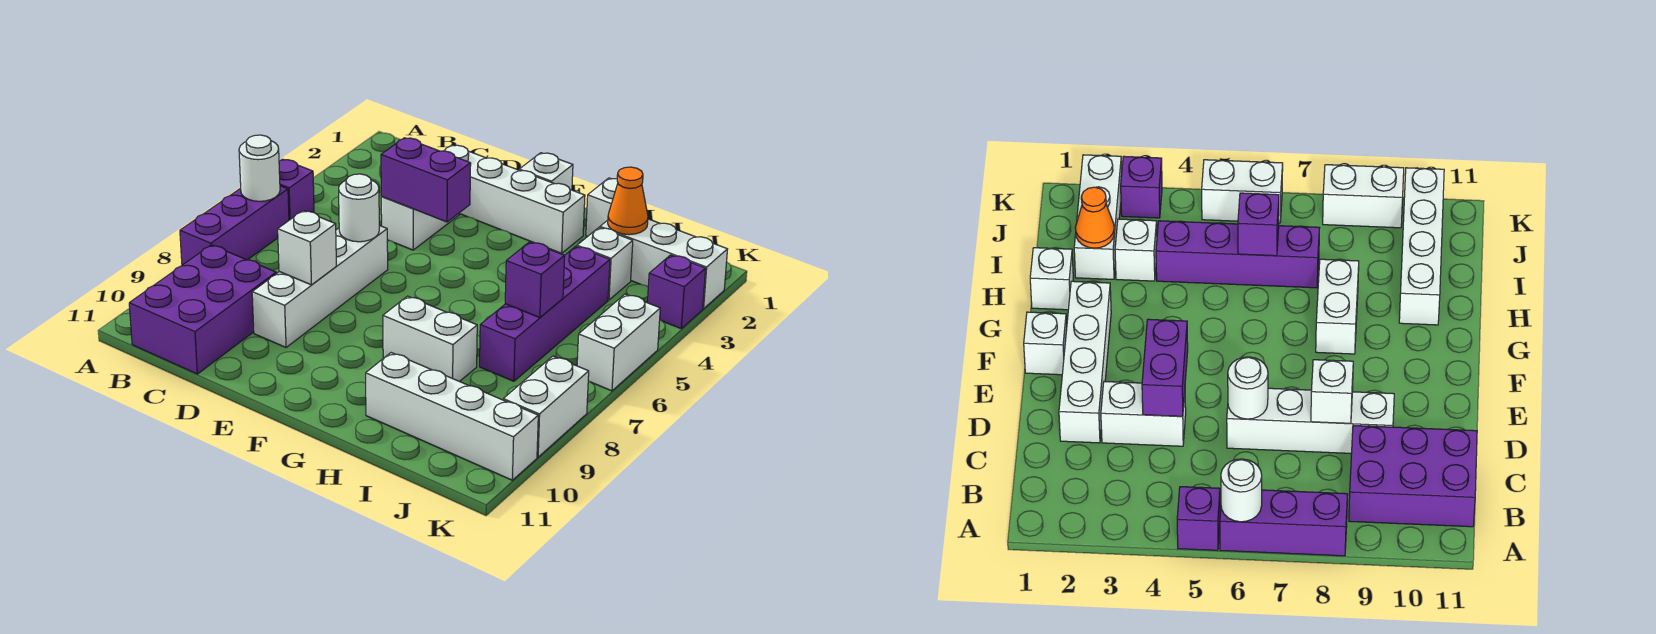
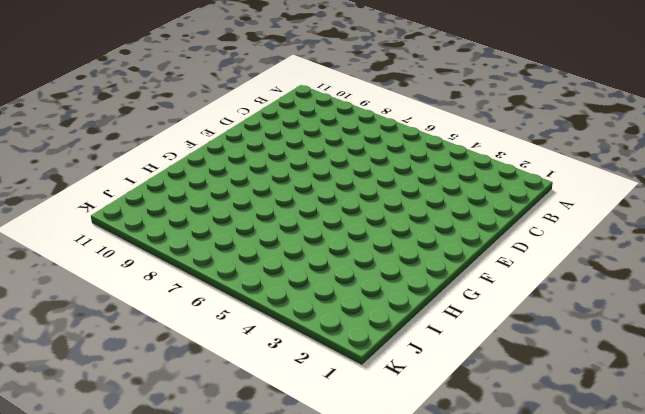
none -> purple 1x1 brick [279,159,314,220]
none -> purple 1x3 brick [180,186,289,265]
none -> purple 2x3 brick [129,245,276,374]

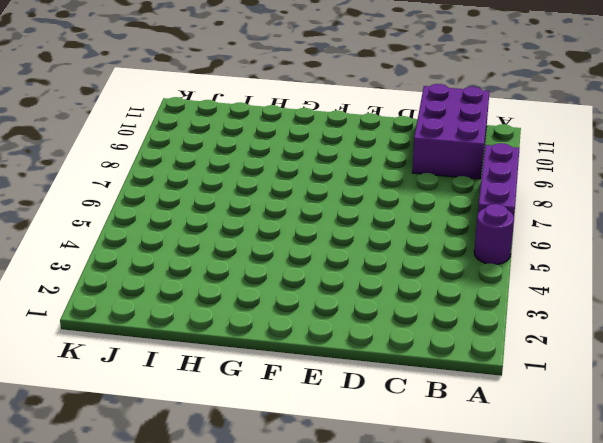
purple 1x1 round brick [474,204,514,265] -> purple 1x1 brick [279,159,314,220]
none -> white 1x4 brick [444,145,585,253]
none -> white 1x2 brick [381,197,459,250]
none -> white 1x4 brick [252,225,388,347]

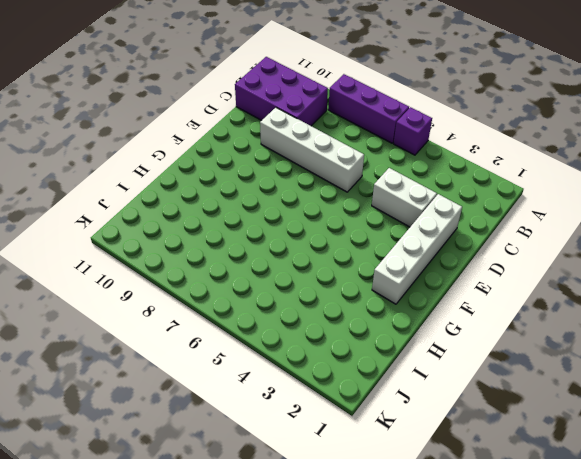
none -> white 1x1 brick [519,153,573,190]
none -> white 1x2 brick [383,296,477,382]
none -> white 1x1 brick [586,178,618,236]

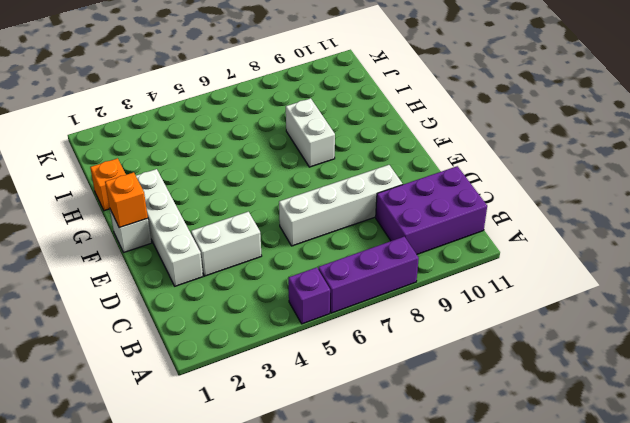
orange 1x1 brick [105,172,148,228] -> none
orange 1x1 brick [90,158,126,211] -> white 1x1 brick [586,178,618,236]
none -> white 1x4 brick [366,353,538,480]
none -> white 1x3 brick [600,219,728,309]
none -> white 1x1 brick [577,228,633,300]

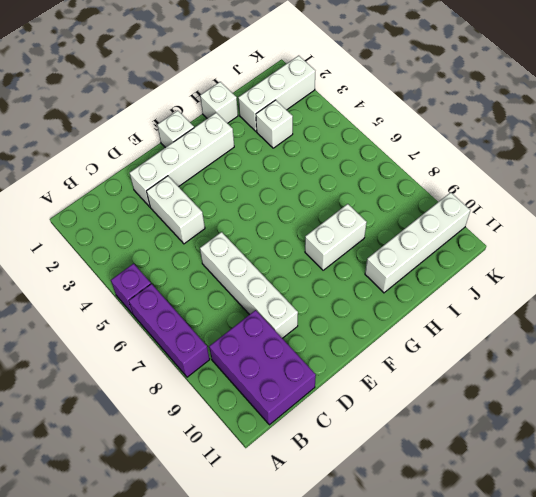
none -> purple 1x4 brick [480,246,610,381]
none -> purple 1x1 brick [647,255,706,328]
none -> white 1x2 brick [577,294,660,391]

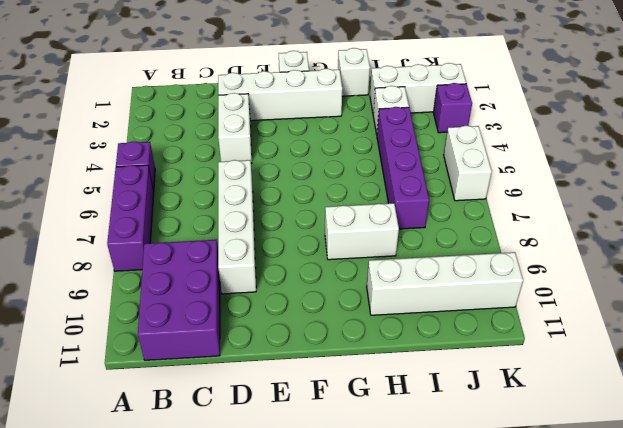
none -> white 1x2 brick [503,356,589,457]
none -> white 1x1 round brick [239,135,280,201]
none -> purple 1x2 brick [381,138,471,222]

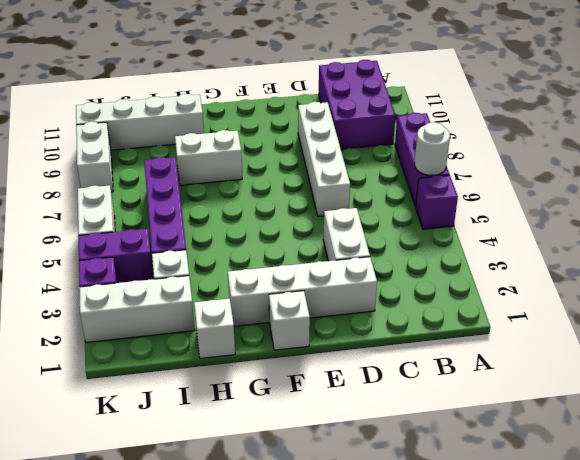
purple 1x2 brick [78,229,153,283] -> purple 1x2 brick moved to [381,138,471,222]
none -> white 1x1 round brick [339,174,379,242]
none -> white 1x1 brick [278,211,336,285]
none -> orange 1x1 cone [608,167,648,235]

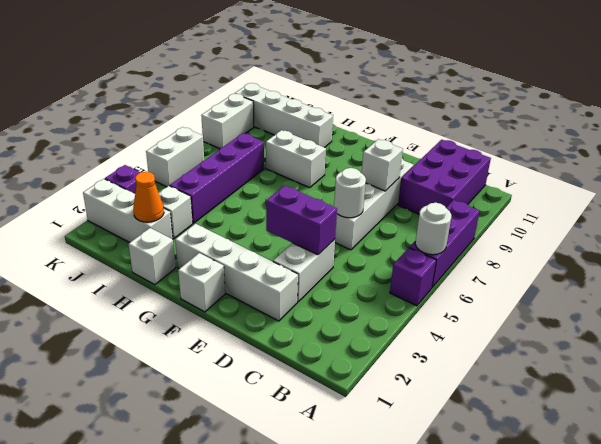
none -> purple 1x1 brick [505,242,565,318]

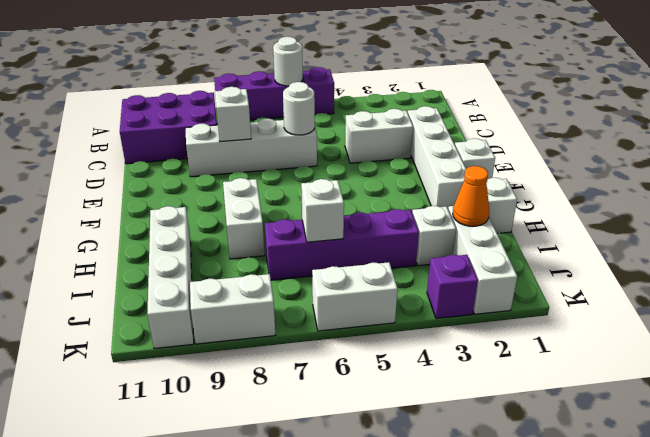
white 1x1 brick [301,179,344,242] -> purple 1x1 brick [505,242,565,318]
none -> purple 1x2 brick [381,138,471,222]

